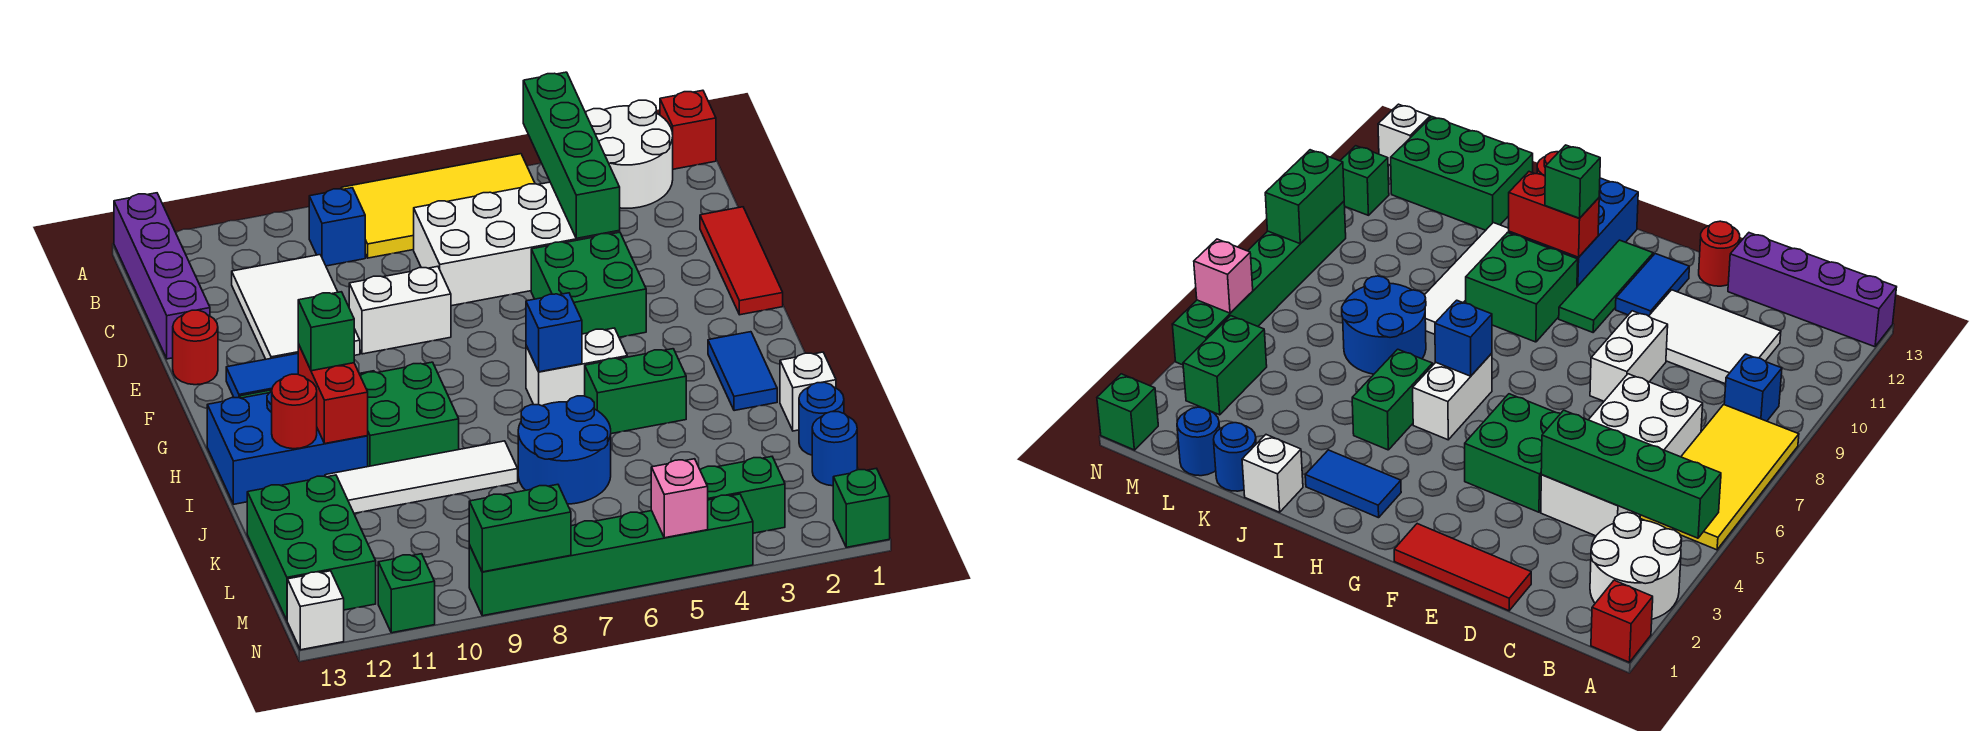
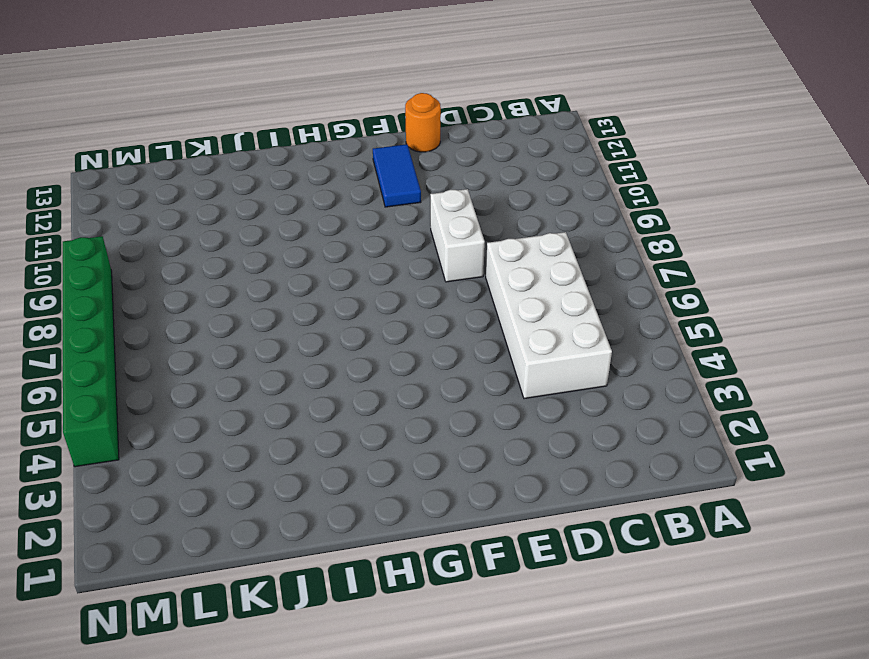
orange 1x1 round brick [405,93,441,152] -> red 1x1 round brick [173,310,218,385]
none -> red 1x1 brick [660,90,716,169]
none -> white 2x2 round brick [586,100,673,208]
none -> yellow 2x4 tile [341,154,535,258]
none -> purple 1x4 brick [114,193,210,359]

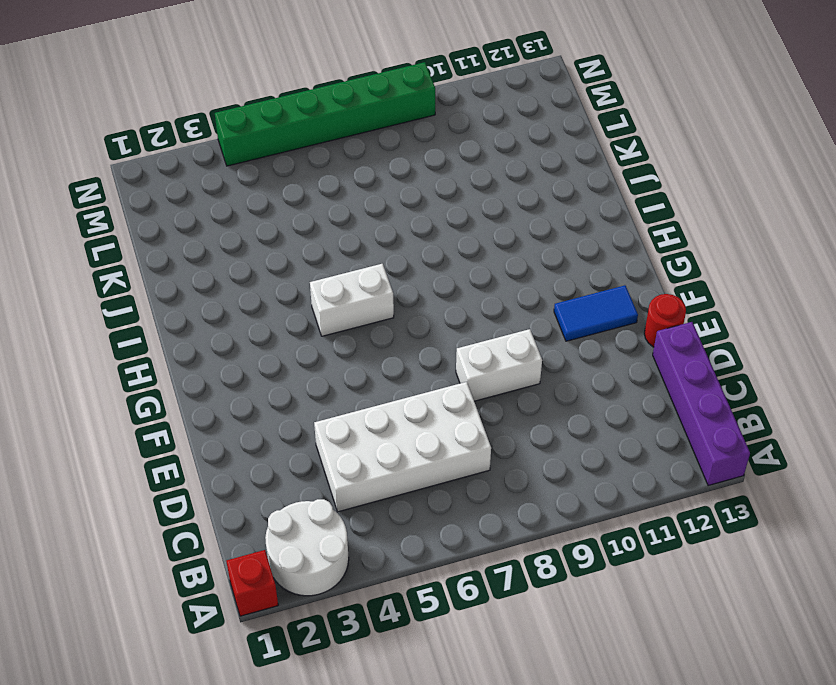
none -> yellow 2x4 tile [341,154,535,258]
none -> blue 1x1 brick [309,188,365,266]
none -> white 2x3 tile [232,255,360,359]
none -> red 1x3 tile [700,207,783,315]

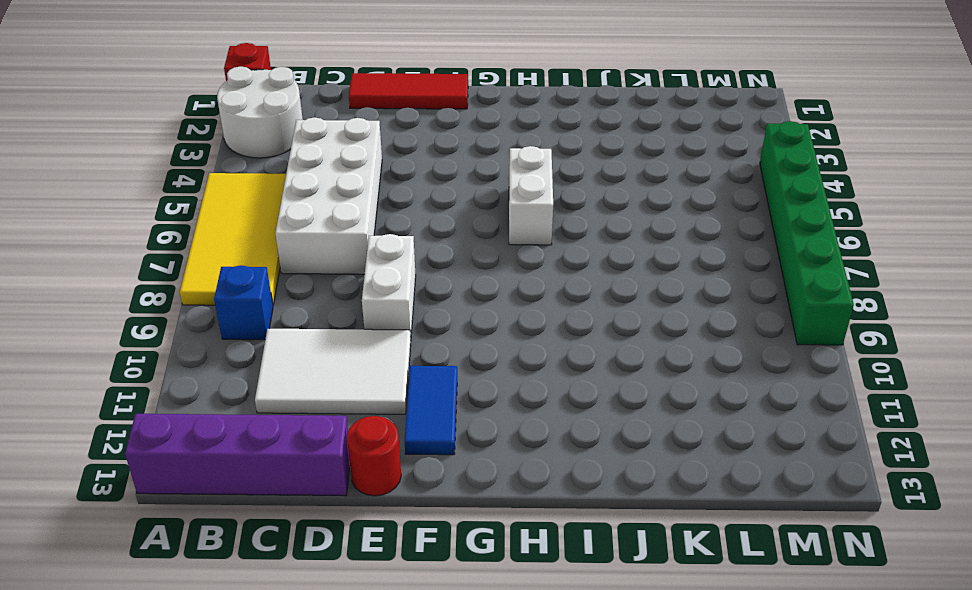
none -> green 2x2 brick [531,232,646,337]
none -> green 1x3 tile [1559,240,1653,332]
none -> blue 1x2 tile [708,332,777,411]
none -> green 2x2 brick [361,362,459,467]

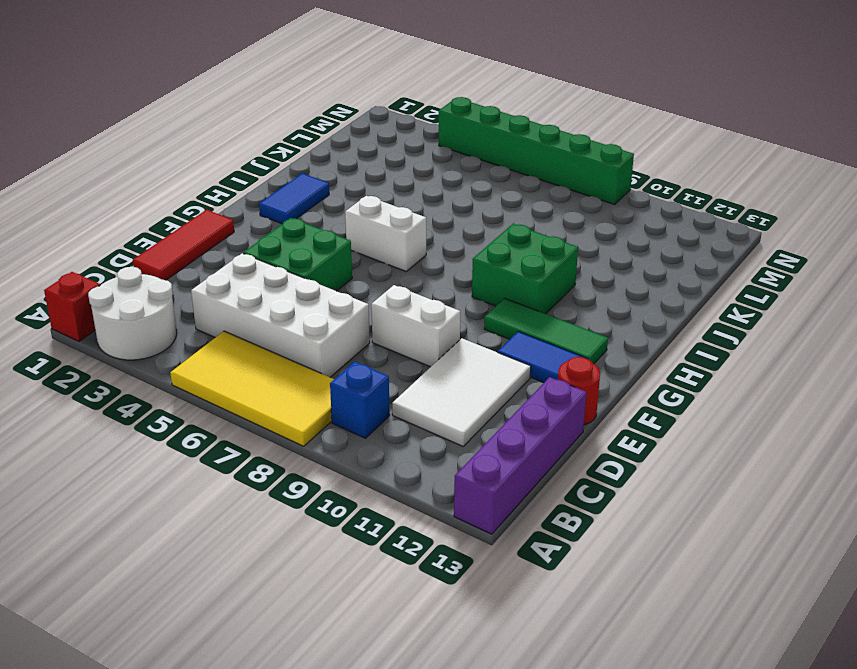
none -> blue 2x3 brick [207,391,368,504]
none -> green 1x2 brick [585,349,686,434]
none -> white 1x1 brick [780,352,836,431]
none -> blue 2x2 round brick [518,396,611,504]

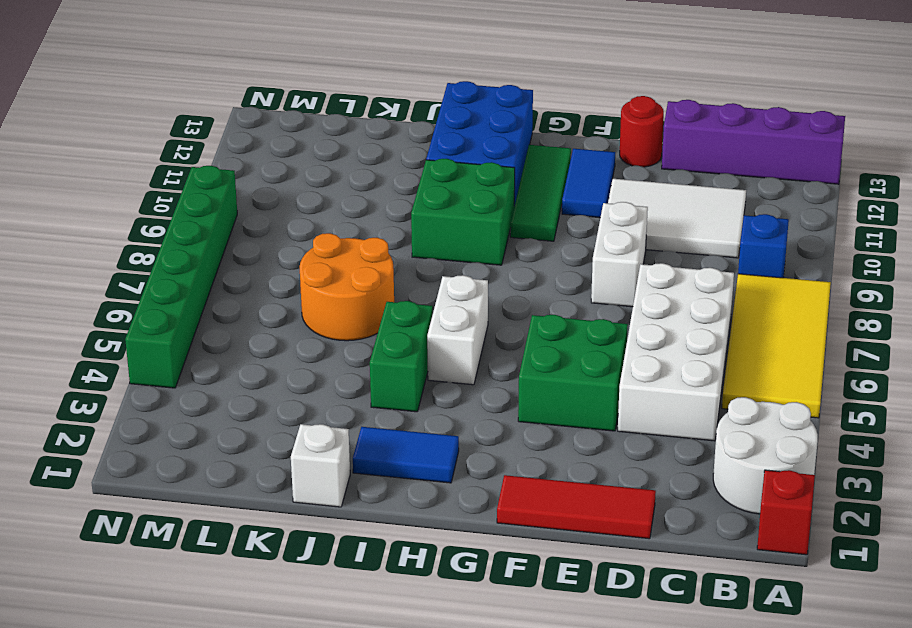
orange 2x2 round brick [300,233,394,341] -> blue 2x2 round brick [518,396,611,504]
none -> white 1x4 tile [325,441,518,513]
none -> blue 1x1 round brick [799,382,844,455]
none -> green 2x3 brick [247,475,376,620]
none -> blue 1x1 round brick [812,412,857,486]

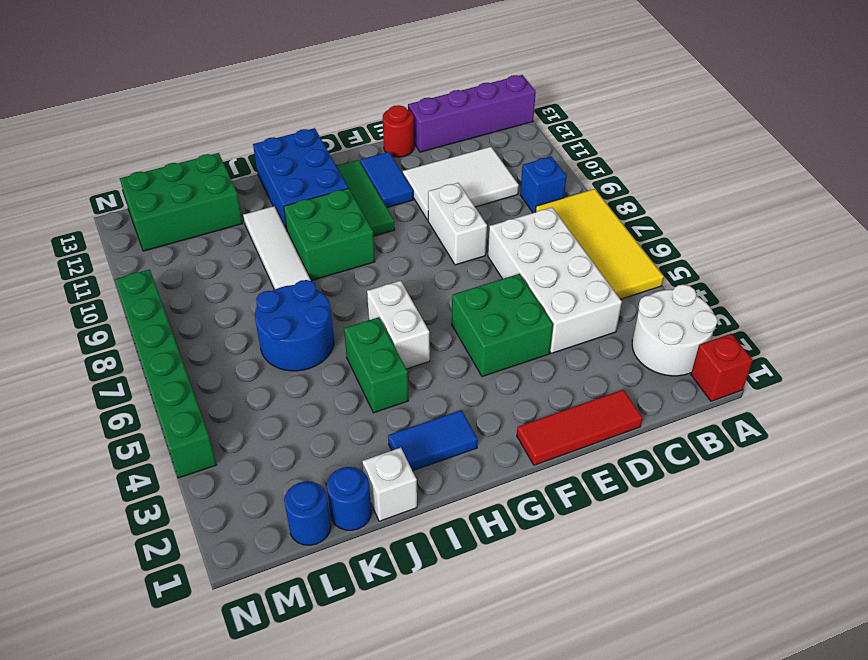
none -> green 1x2 brick [700,457,785,533]
none -> green 1x1 brick [833,468,890,547]
none -> green 1x1 brick [378,554,435,633]
none -> white 1x1 brick [287,571,344,650]

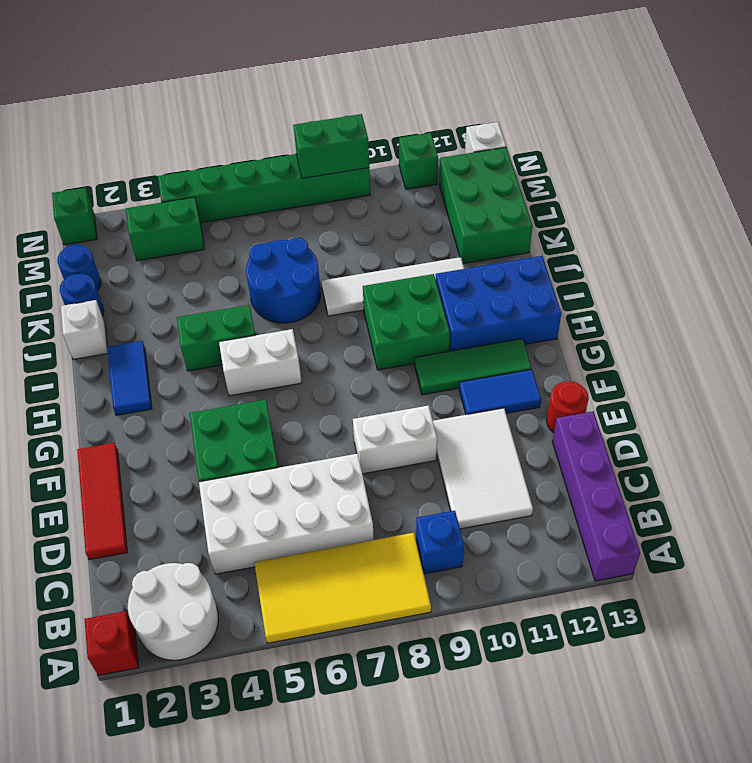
none -> green 1x4 brick [523,72,620,238]
none -> blue 1x1 brick [526,293,582,372]
none -> red 1x2 brick [298,344,368,443]
none -> red 1x1 round brick [272,374,317,449]

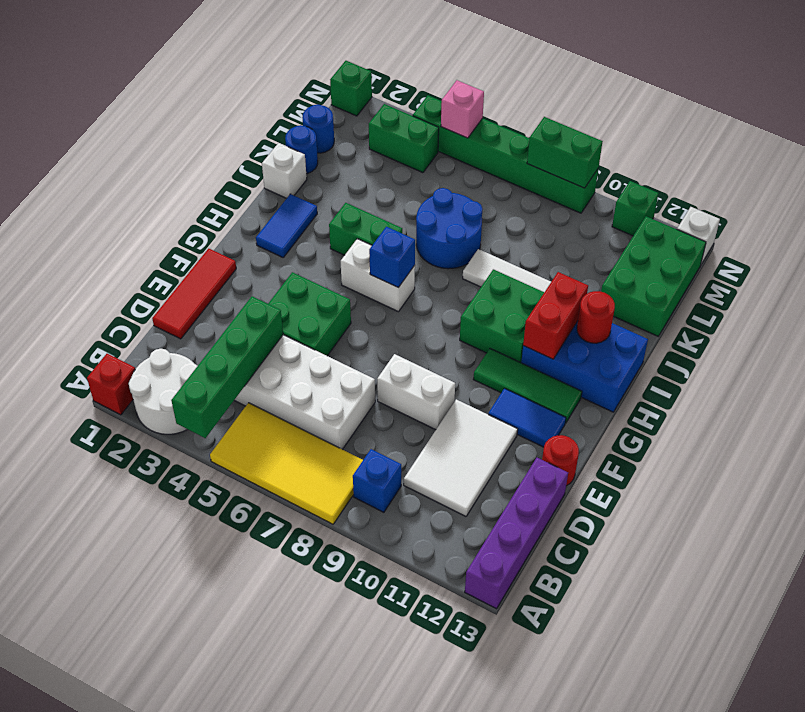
none -> green 1x1 brick [298,292,354,371]

